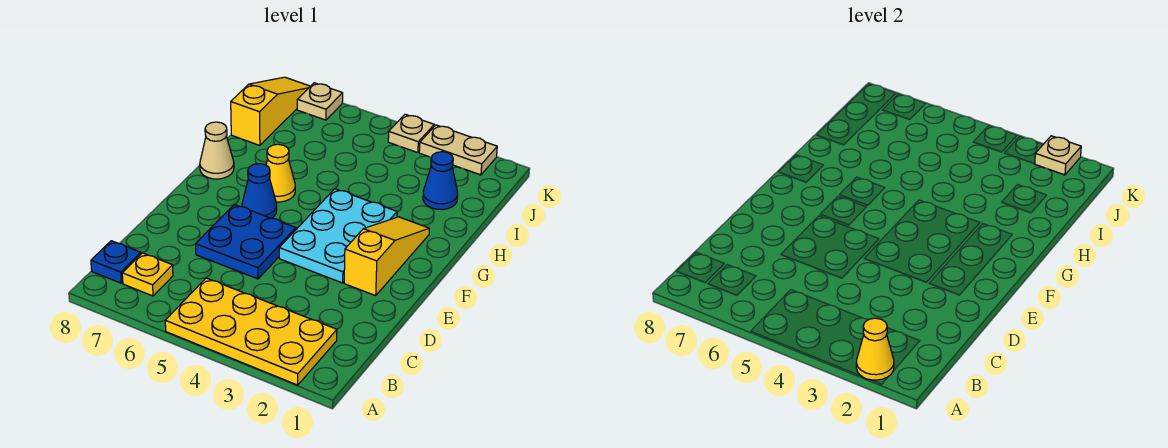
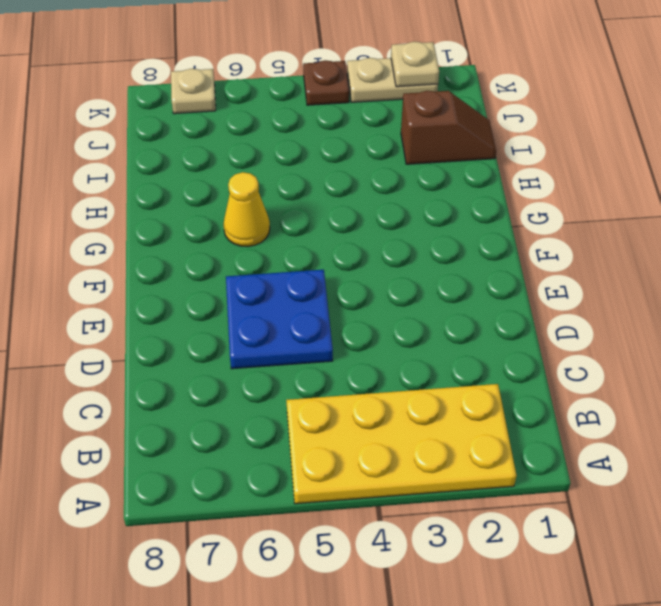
brown 1x2 slope [401,91,496,164] -> blue 1x1 cone [423,152,458,210]
brown 1x1 plate [303,60,349,105] -> tan 1x1 plate [388,114,434,153]
none -> yellow 1x1 plate [122,253,173,296]
none -> blue 1x1 plate [91,241,141,283]
none -> yellow 1x3 slope [344,217,429,296]

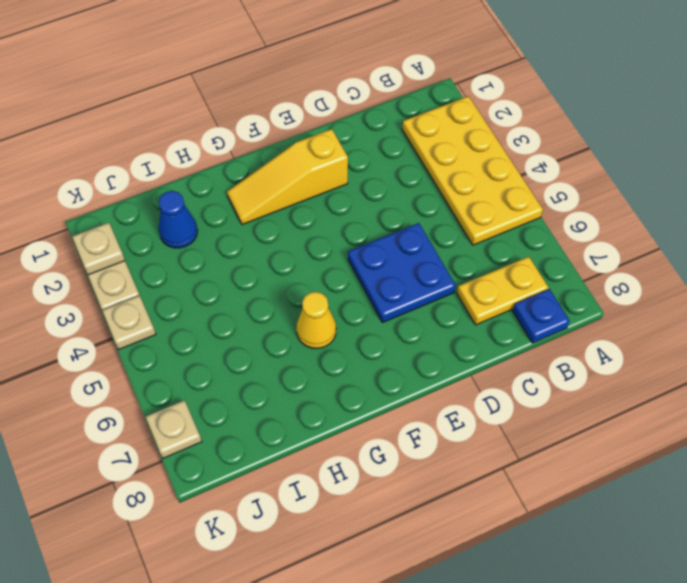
yellow 1x2 plate [457,257,548,325] -> yellow 1x1 plate [122,253,173,296]
none -> cyan 2x3 plate [279,189,397,283]
none -> blue 1x1 cone [242,164,277,218]
none -> tan 1x1 cone [200,122,234,179]

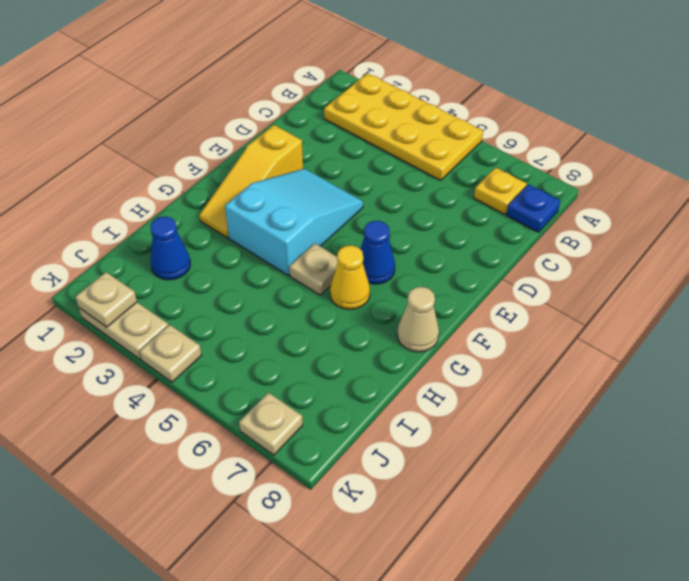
cyan 2x3 slope [225,169,363,275] -> cyan 2x3 plate [279,189,397,283]
tan 1x1 plate [289,243,338,295] -> none
none -> blue 2x2 plate [196,204,296,279]
none -> yellow 1x3 slope [231,77,310,146]
none -> yellow 1x1 cone [856,318,894,380]

